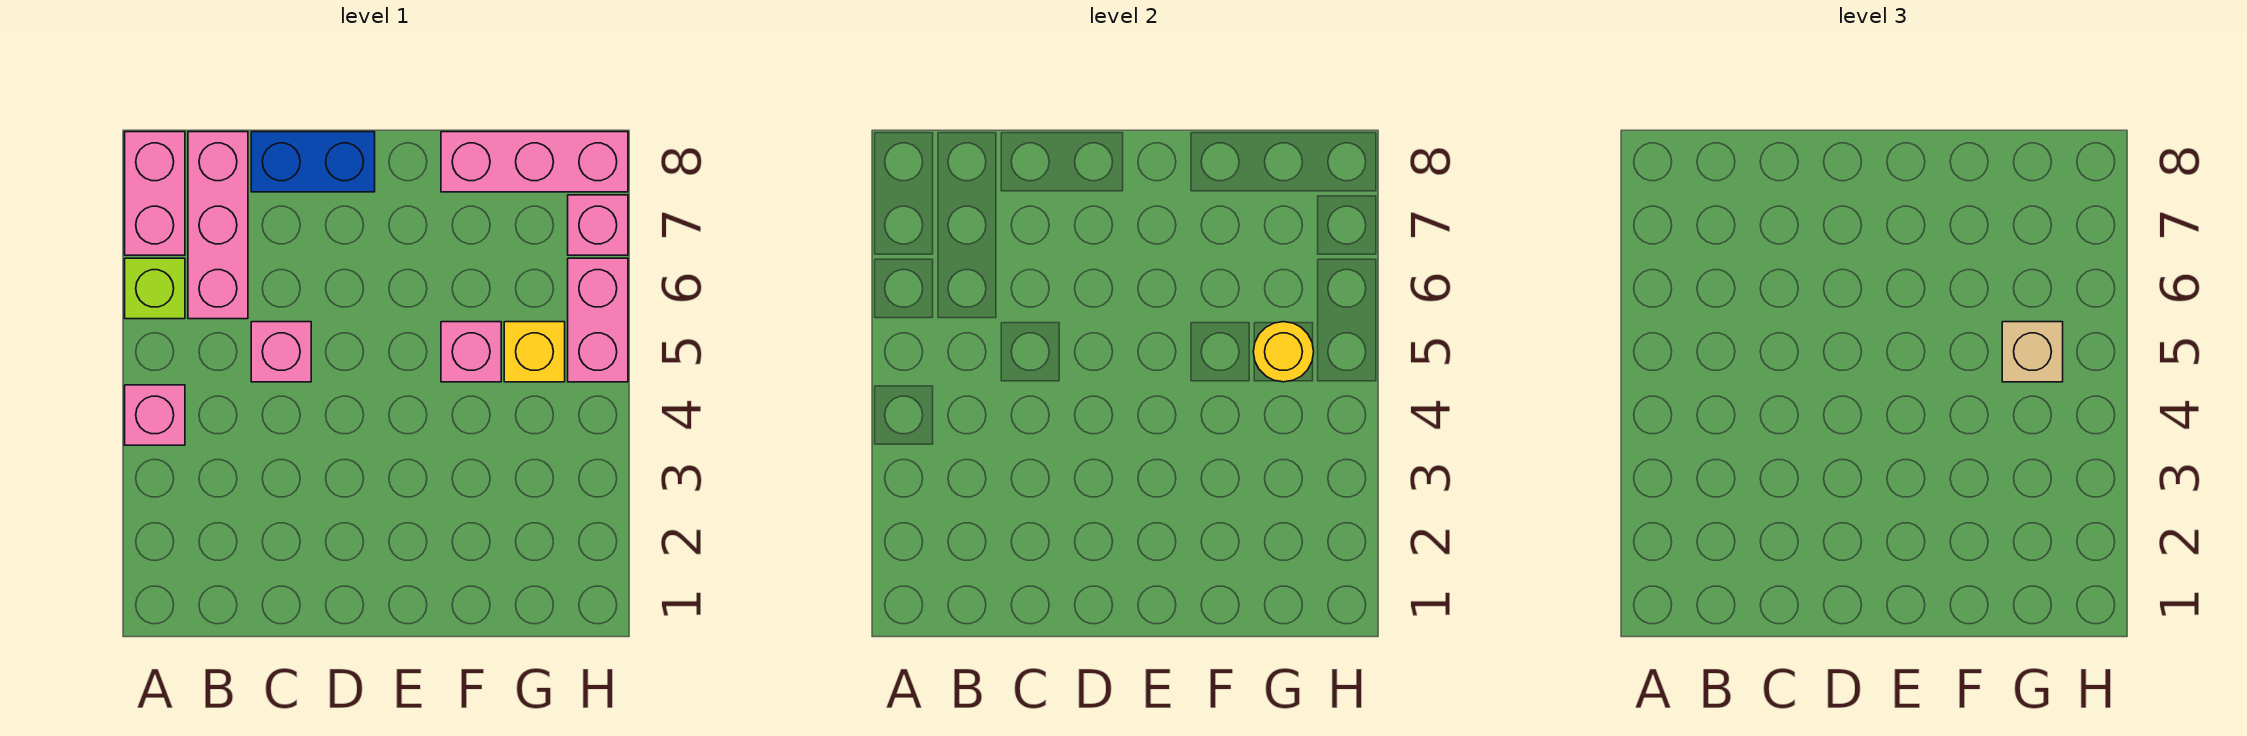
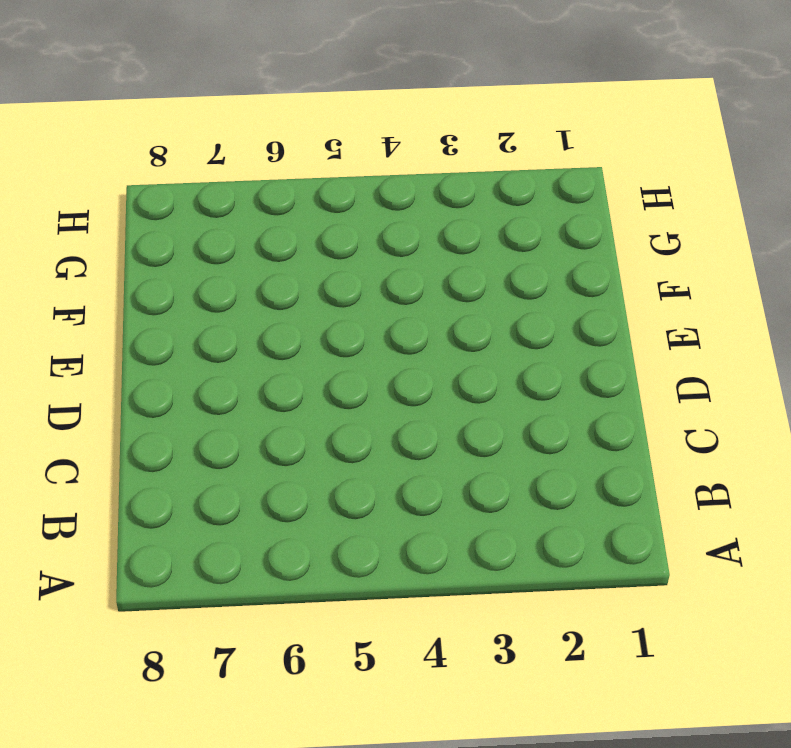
none -> pink 1x1 brick [125,385,185,445]
none -> lime 1x1 brick [125,258,185,319]
none -> pink 1x2 brick [125,132,185,255]

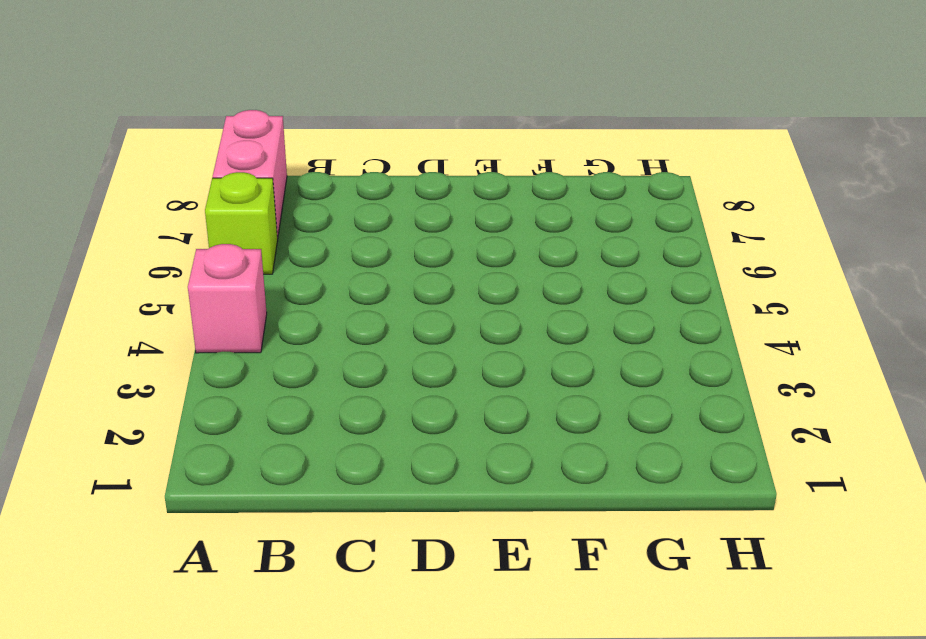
none -> pink 1x3 brick [188,132,248,319]
none -> pink 1x1 brick [251,322,311,382]
none -> blue 1x2 brick [251,132,375,192]

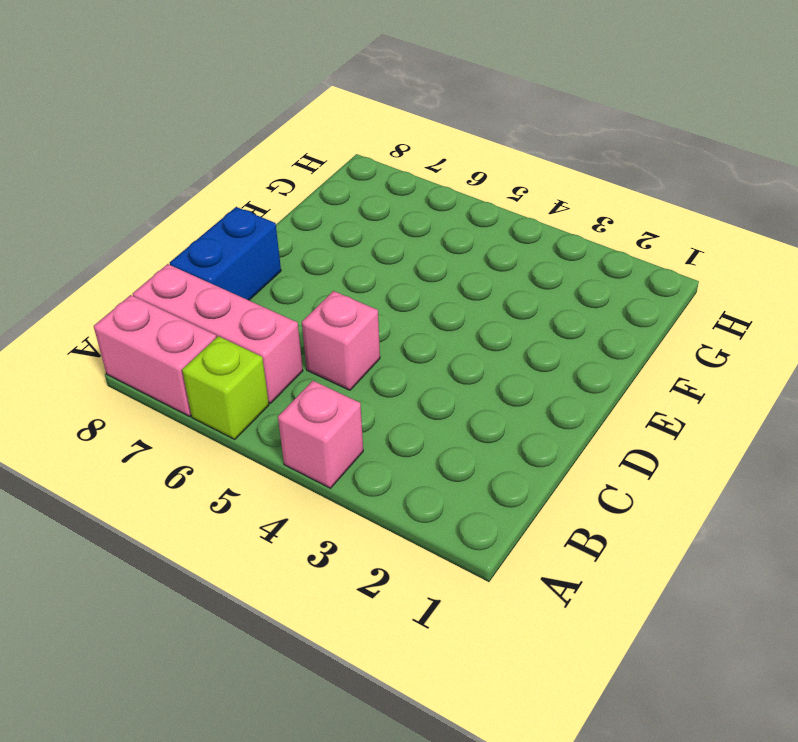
none -> pink 1x1 brick [441,322,501,382]
none -> pink 1x3 brick [441,132,628,192]
none -> yellow 1x1 brick [504,322,565,382]

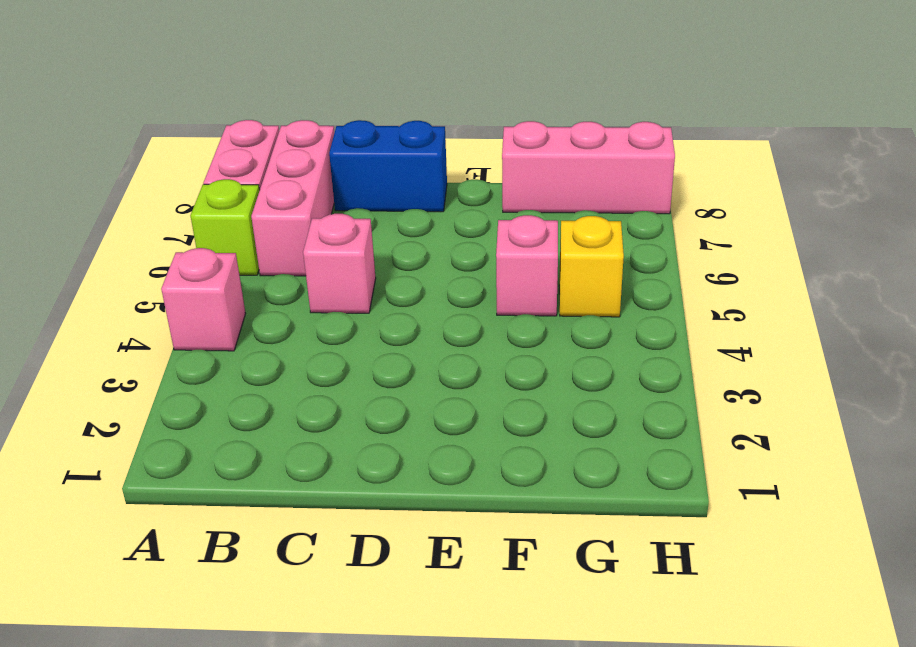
none -> pink 1x2 brick [568,258,628,382]
none -> pink 1x1 brick [568,195,628,255]
none -> yellow 1x1 round brick [1253,322,1314,382]

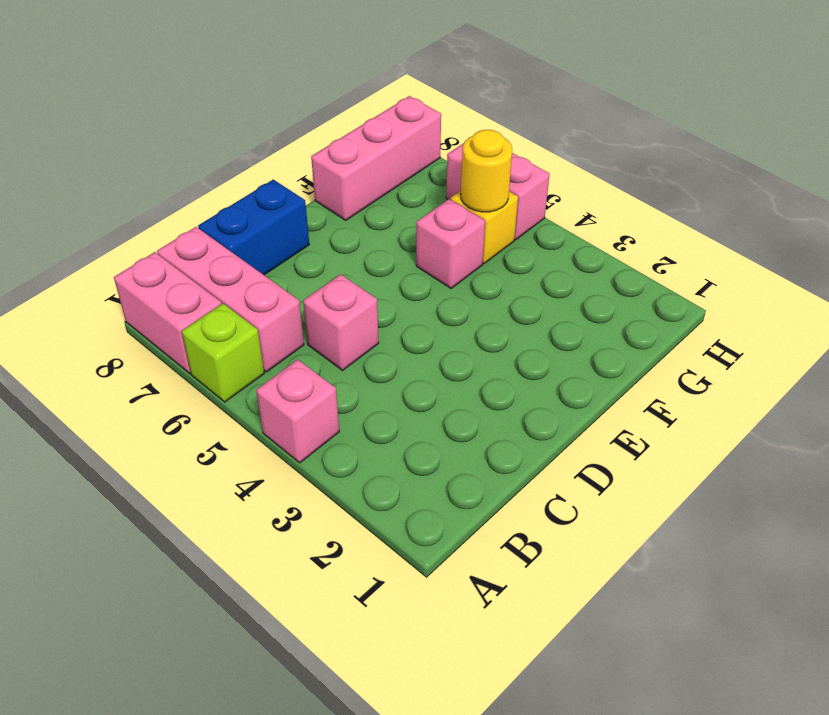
none -> pink 1x1 brick [568,195,628,255]
none -> tan 1x1 brick [2002,322,2063,382]

